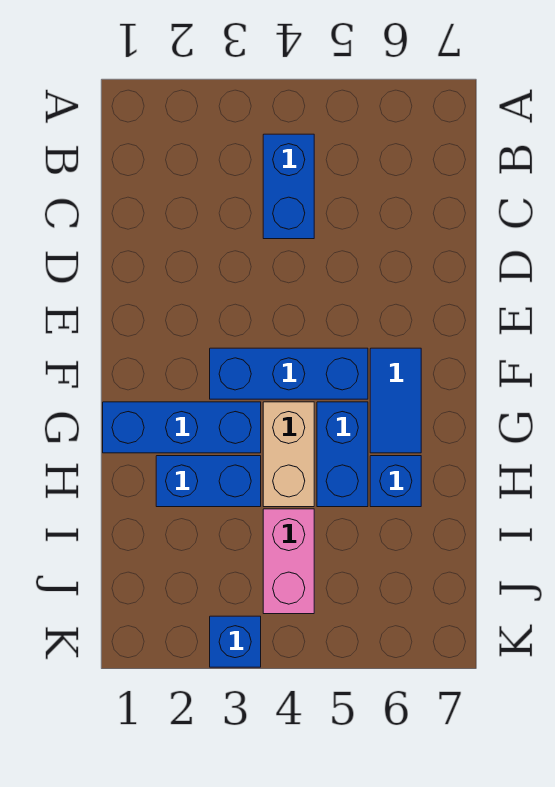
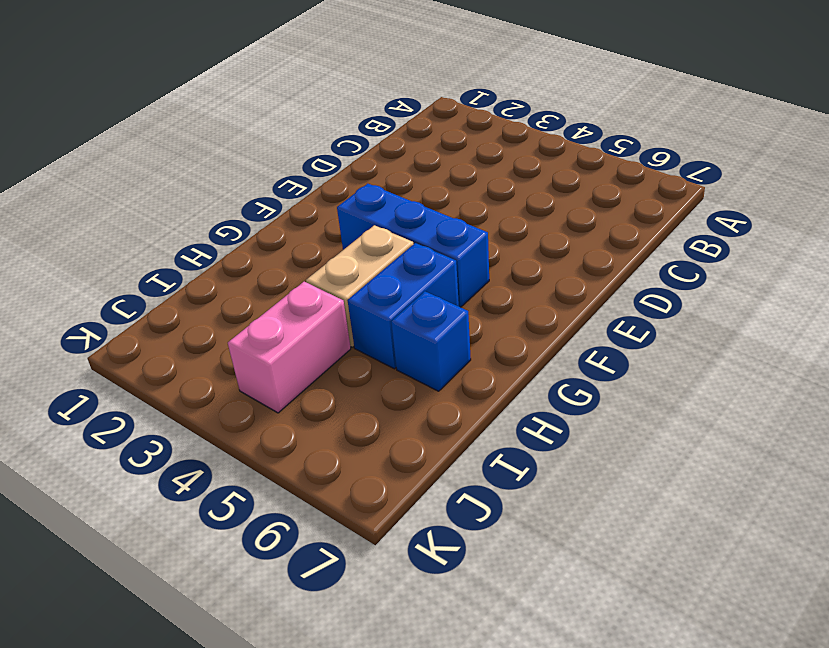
none -> blue 1x2 brick [263,134,314,239]
none -> blue 1x2 tile [370,348,421,453]

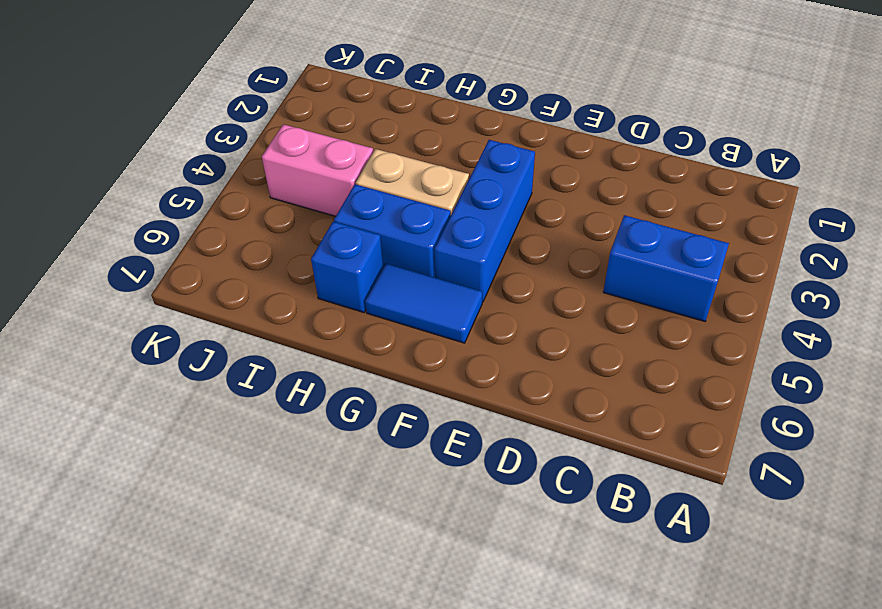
none -> blue 1x3 brick [103,402,261,453]
none -> blue 1x2 brick [156,456,261,507]

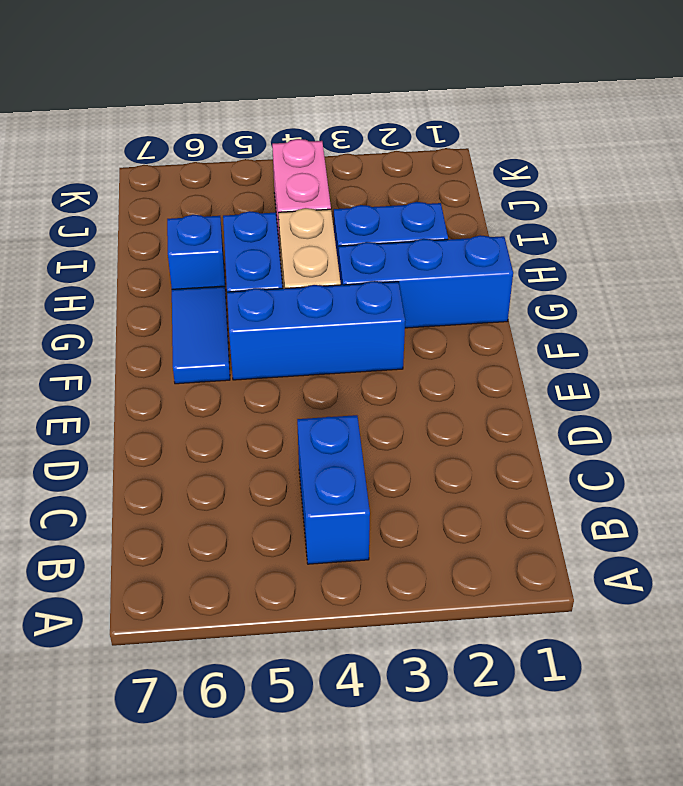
none -> blue 1x1 brick [210,616,261,667]

